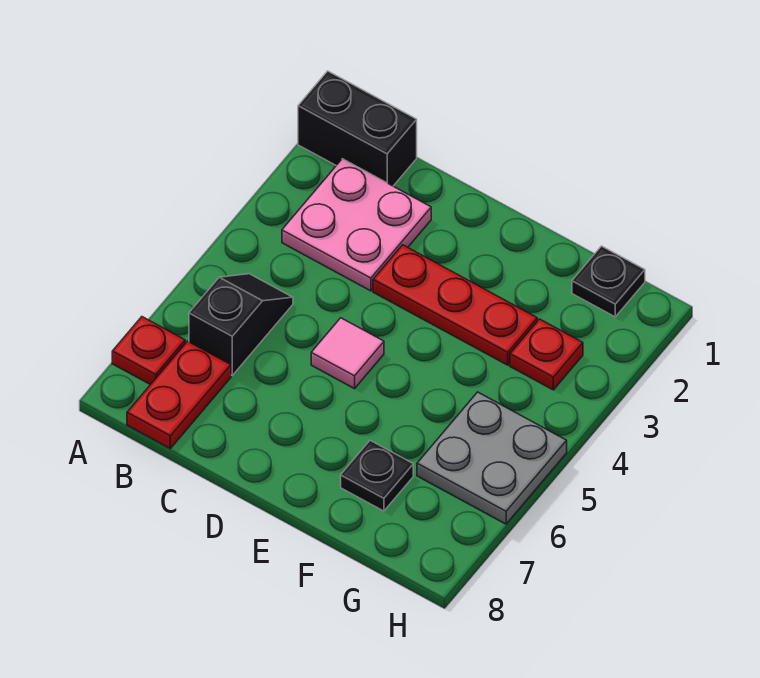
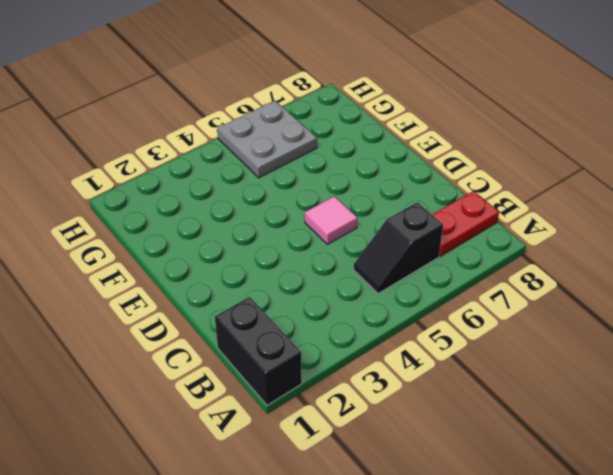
none -> red 1x1 plate [112,317,185,385]
none -> pink 2x2 plate [282,159,431,291]

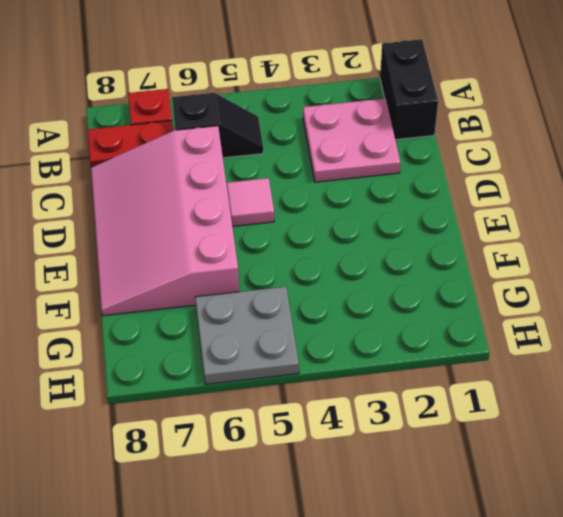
pink 3x4 slope [91,126,239,316] -> black 1x1 plate [341,440,413,511]
none -> red 1x3 plate [373,245,537,365]
none -> black 1x1 plate [572,246,645,317]

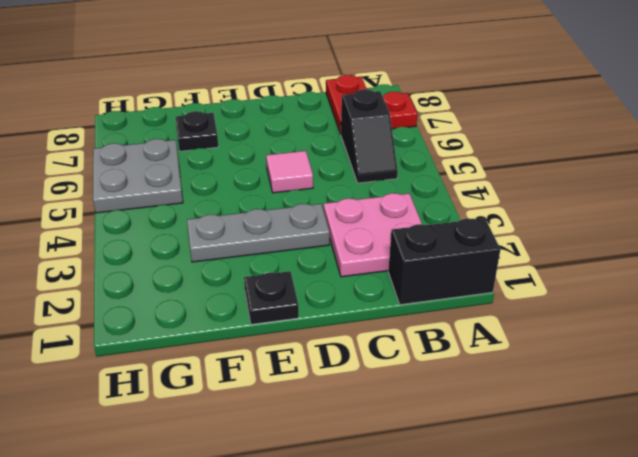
grey 1x3 plate [187,204,330,262] -> red 1x3 plate [373,245,537,365]
black 1x1 plate [244,271,299,325] -> black 1x1 plate moved to [572,246,645,317]
none -> red 1x1 plate [510,319,583,390]

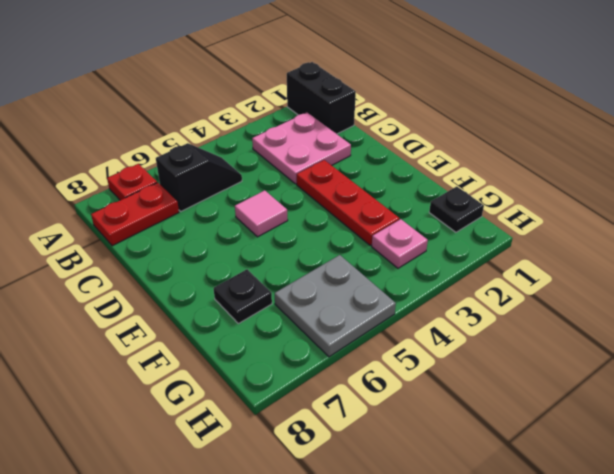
pink 1x1 plate [372,219,428,268] -> red 1x1 plate [510,319,583,390]

